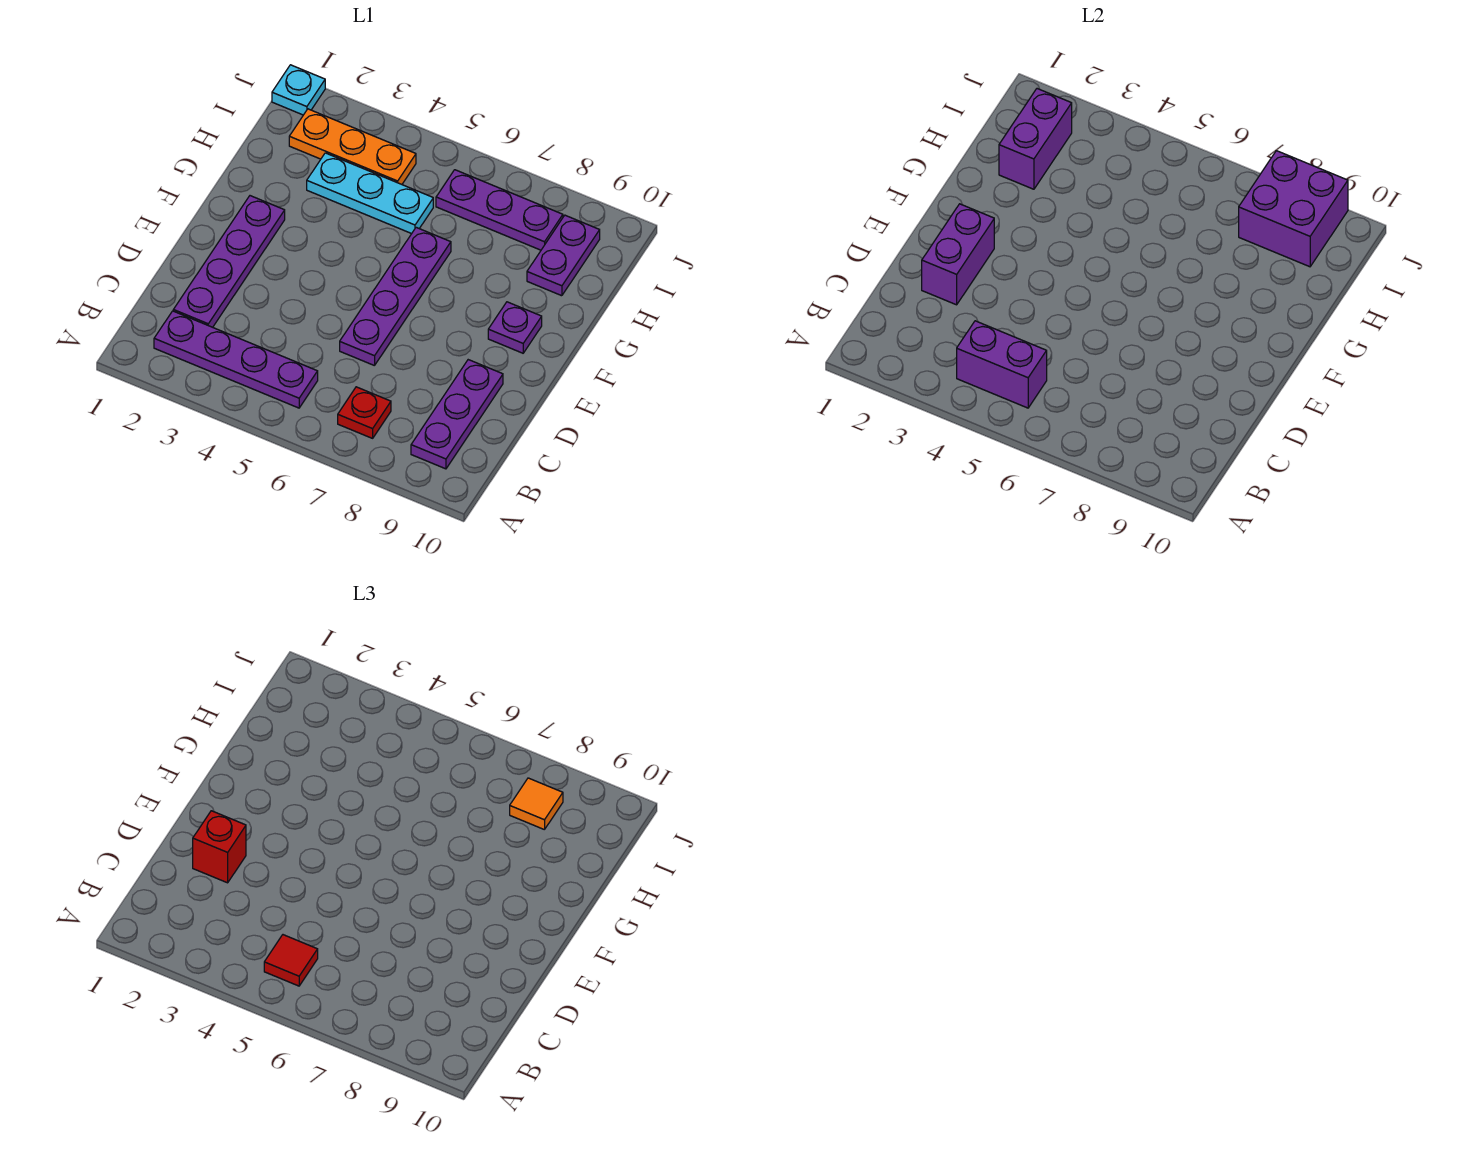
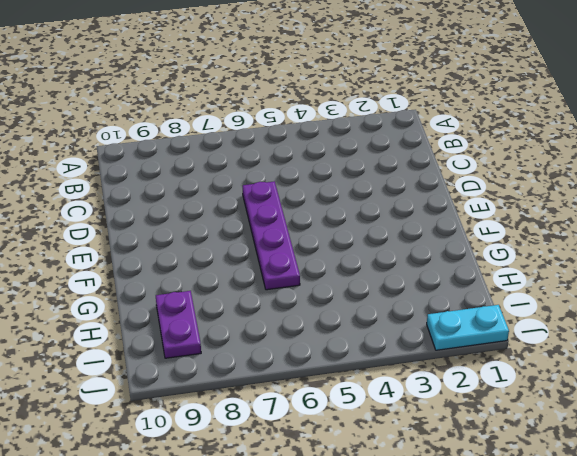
cyan 1x2 plate [427,305,509,350] -> cyan 1x1 plate [272,65,325,115]
none -> purple 1x4 plate [154,311,318,408]
none -> red 1x1 plate [338,387,391,438]
none -> purple 1x3 plate [411,360,503,469]

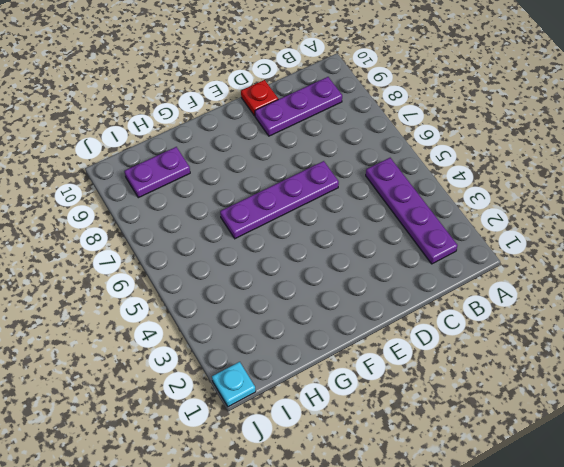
red 1x1 plate [241,80,278,116] -> red 1x1 plate moved to [338,387,391,438]
none -> purple 1x4 plate [173,196,285,327]
none -> purple 1x1 plate [488,302,542,353]
none -> cyan 1x3 plate [307,153,433,234]

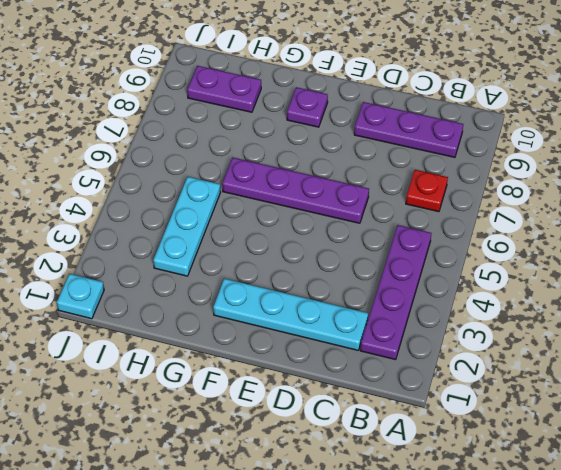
cyan 1x4 plate [213,279,368,350] -> purple 1x4 plate [173,196,285,327]
none -> orange 1x3 plate [289,109,416,184]
none -> purple 1x3 plate [436,170,563,250]
none -> purple 1x2 brick [957,321,1047,408]

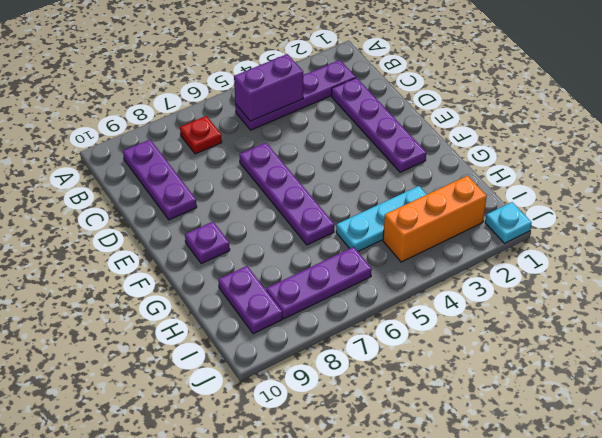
orange 1x3 brick [383,176,487,262] -> orange 1x3 plate [289,109,416,184]
none -> purple 1x2 brick [922,204,994,305]
none -> purple 1x2 brick [999,89,1072,189]
none -> purple 2x2 brick [1239,151,1348,267]

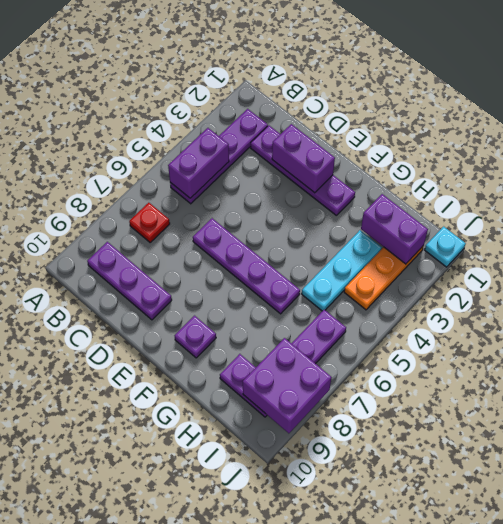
none -> red 1x1 tile [264,935,318,986]
none -> red 1x1 brick [193,811,246,883]
none -> orange 1x1 tile [510,778,563,830]

